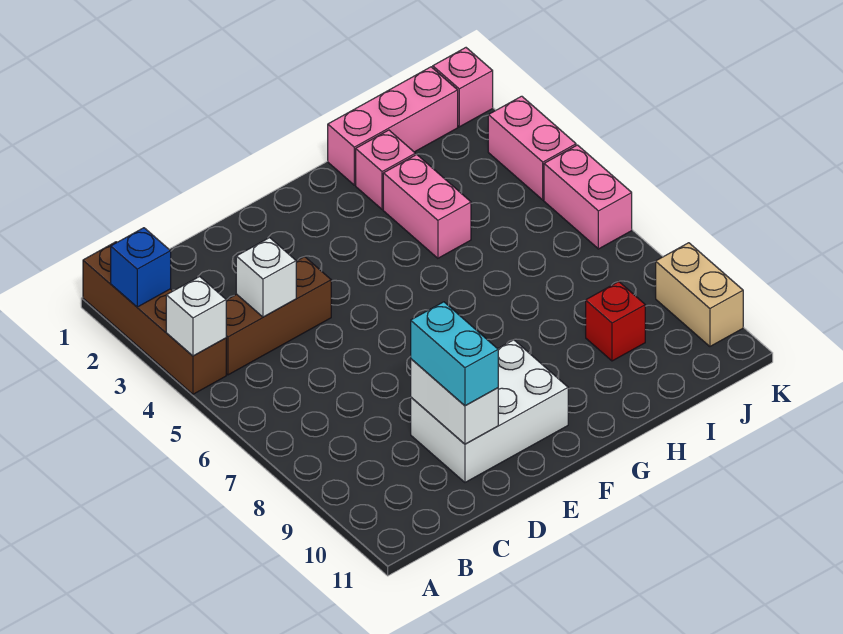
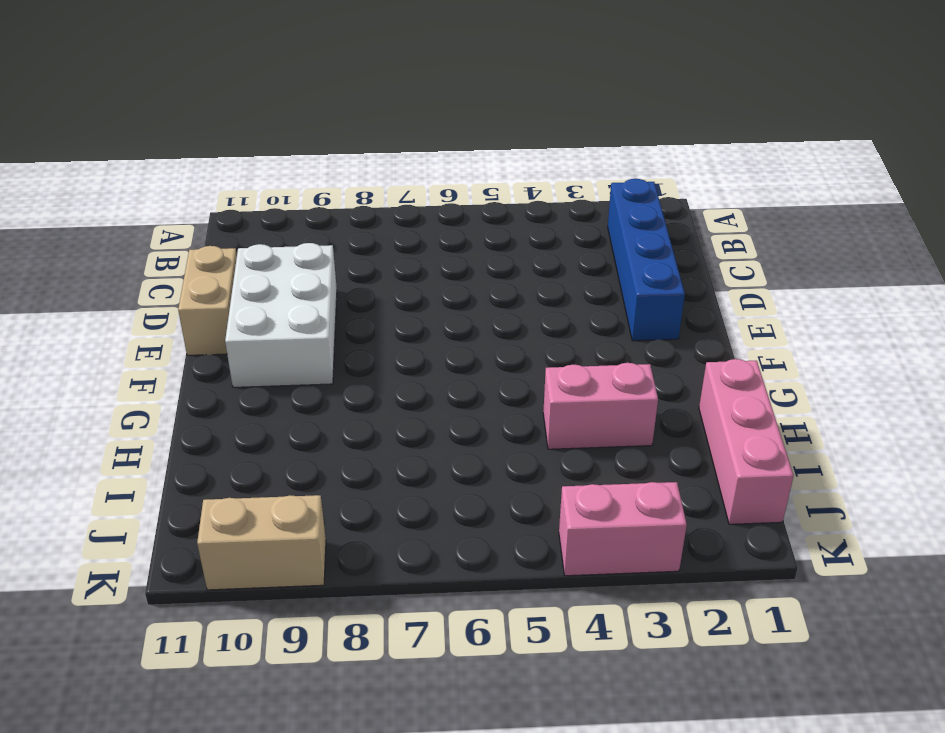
blue 1x4 brick [608,179,685,341] -> none
tan 1x2 brick [178,246,237,355] -> none
none -> brown 1x4 brick [83,242,226,394]
none -> brown 1x3 brick [226,257,331,375]
none -> pink 1x1 brick [356,130,415,210]

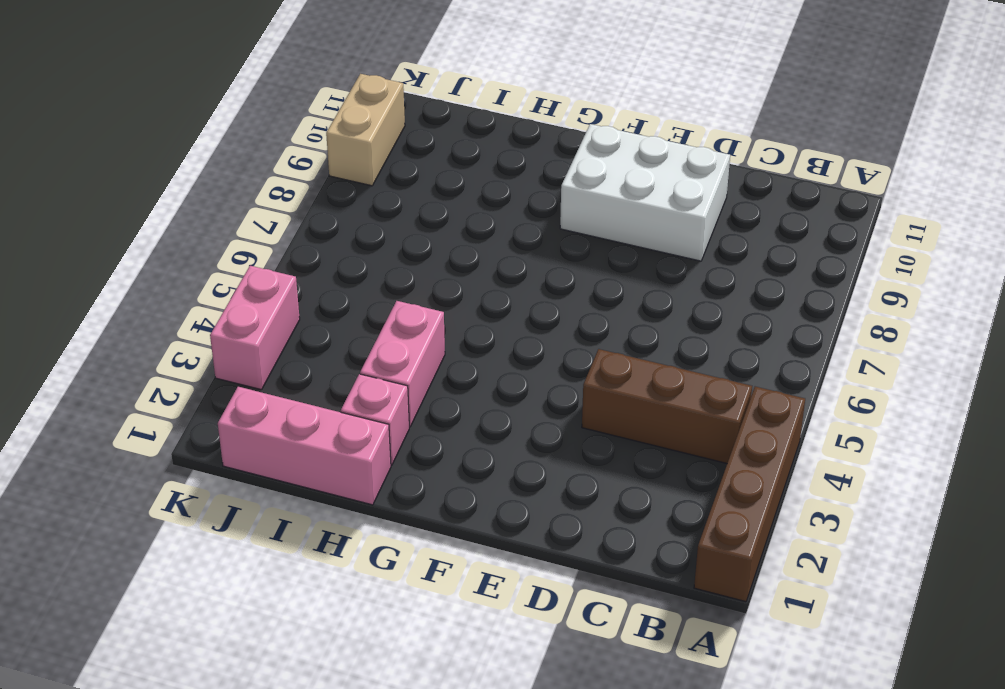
none -> red 1x1 brick [586,282,645,361]
none -> pink 1x1 brick [433,48,493,127]
none -> pink 1x2 brick [544,145,632,249]

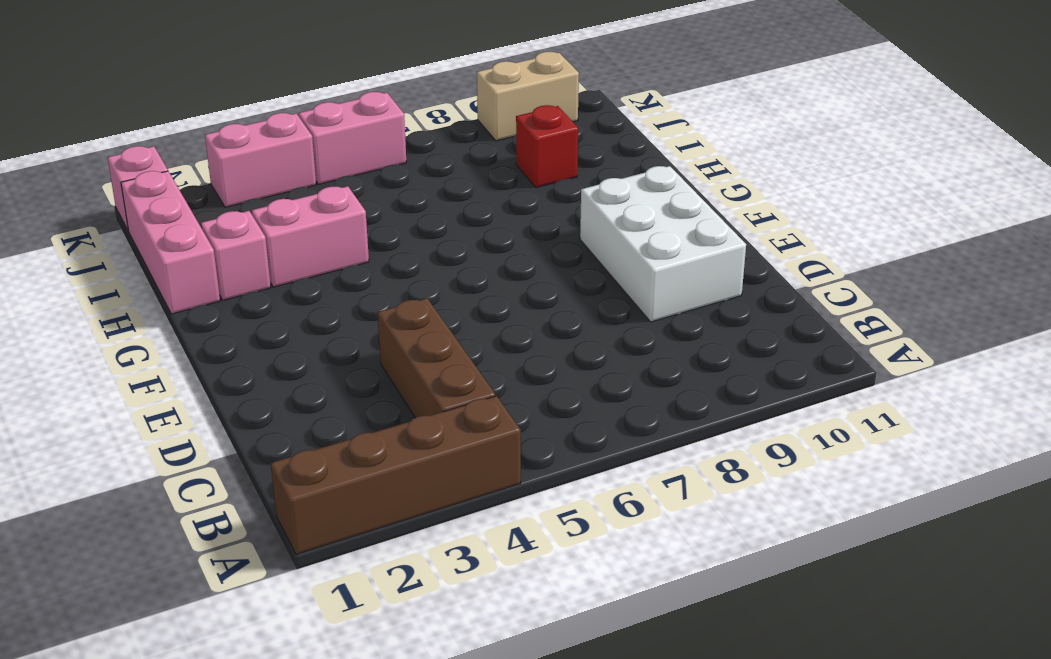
none -> blue 1x1 brick [111,228,171,307]
none -> white 1x1 brick [166,276,226,356]
none -> white 1x1 brick [236,238,296,317]

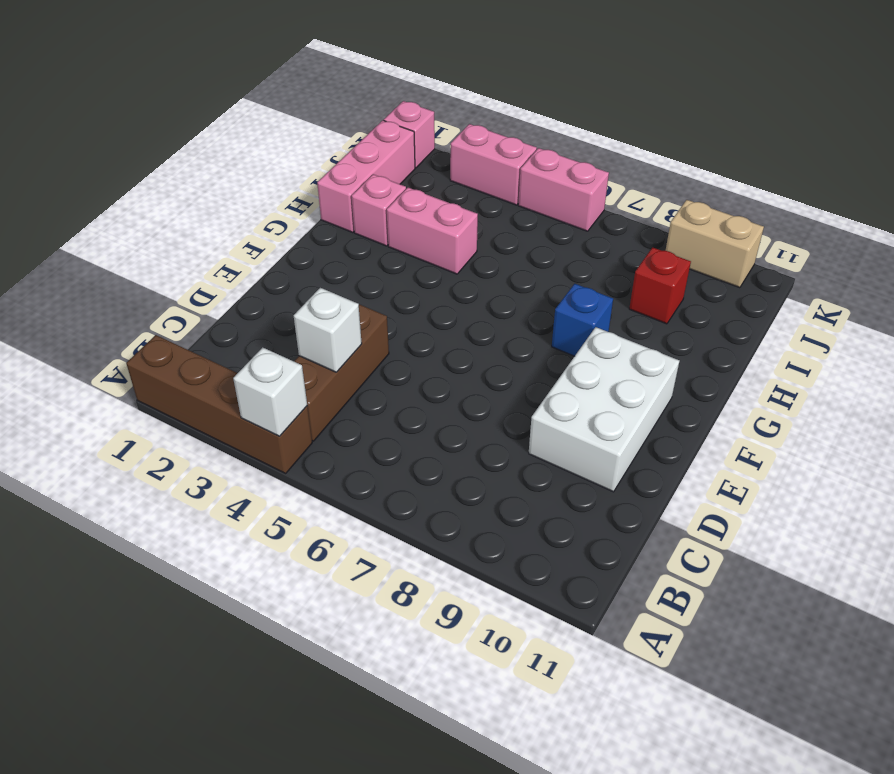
blue 1x1 brick [552,284,613,356] -> blue 1x1 brick moved to [111,228,171,307]
none -> white 1x2 brick [411,359,498,444]
none -> cyan 1x2 brick [411,302,498,406]

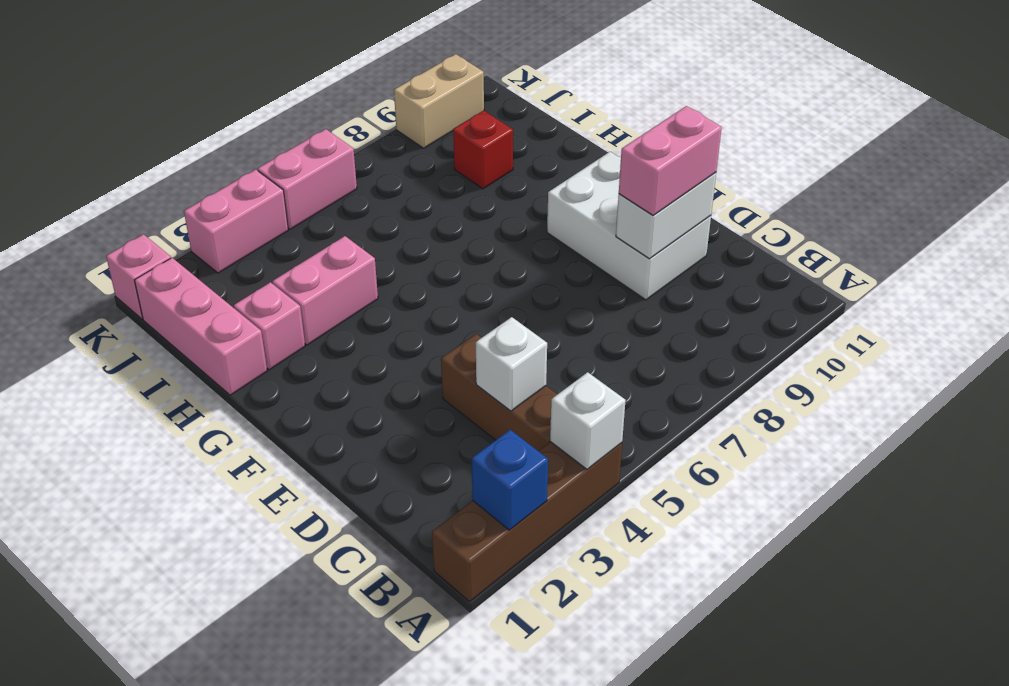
pink 1x2 brick [619,106,722,215] -> cyan 1x2 brick [411,302,498,406]

